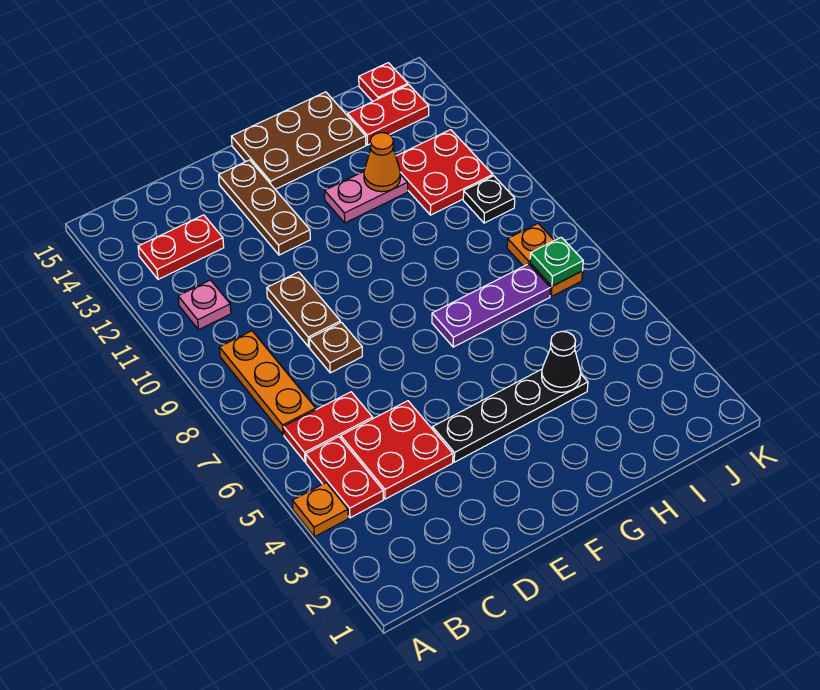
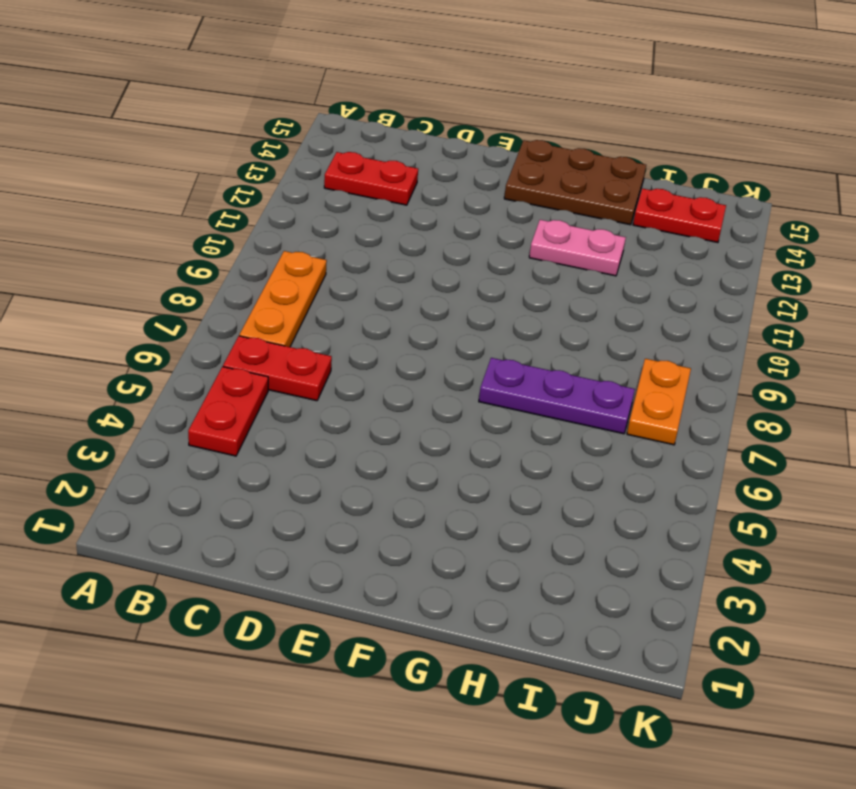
none -> orange 1x1 plate [293,483,348,537]
none -> pink 1x1 plate [178,280,231,330]
none -> red 2x2 plate [341,401,453,499]

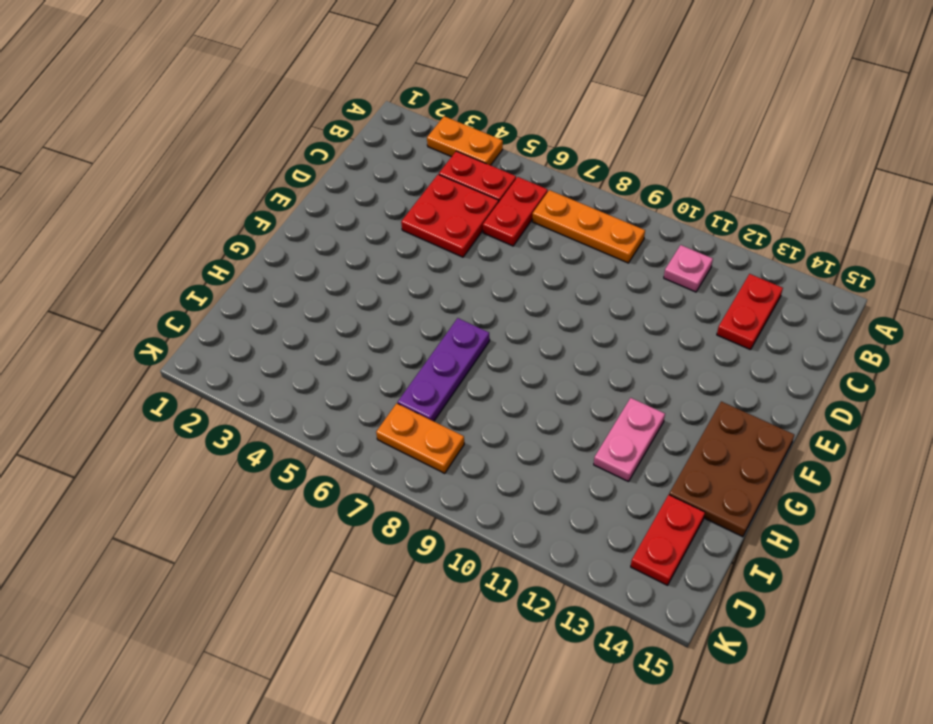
orange 1x2 plate [427,116,503,165] -> orange 1x1 plate [293,483,348,537]
none -> brown 1x1 plate [309,322,362,373]
none -> brown 1x2 plate [267,272,340,347]
none -> black 1x4 plate [432,369,588,462]

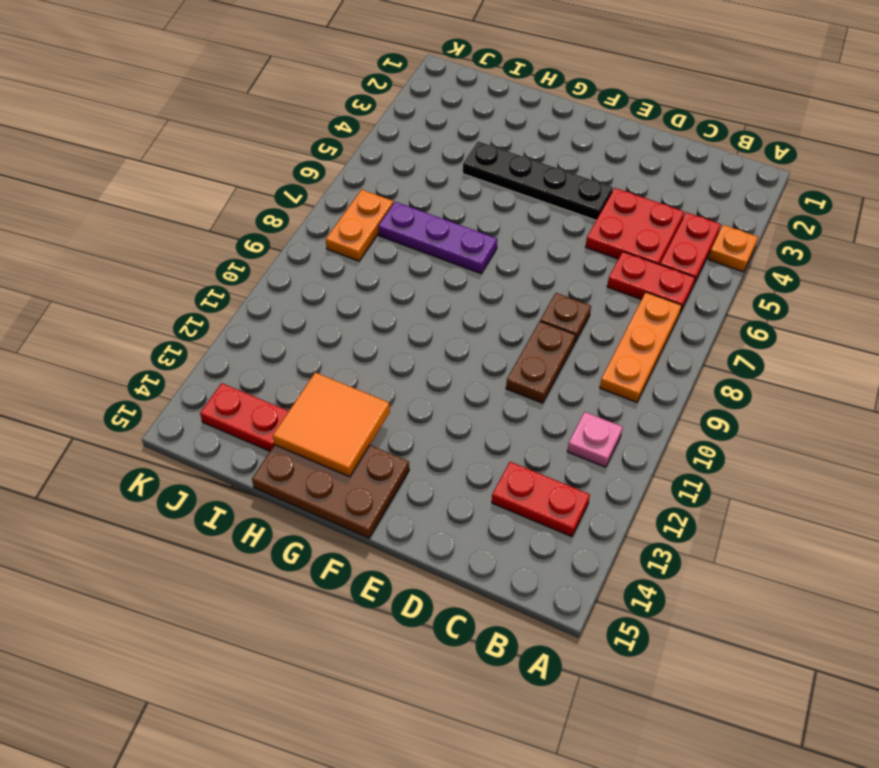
orange 2x2 tile [273,373,390,477] -> none
none -> brown 1x3 plate [219,160,310,255]
none -> pink 1x2 plate [325,172,408,223]
none -> red 2x2 plate [396,130,493,215]

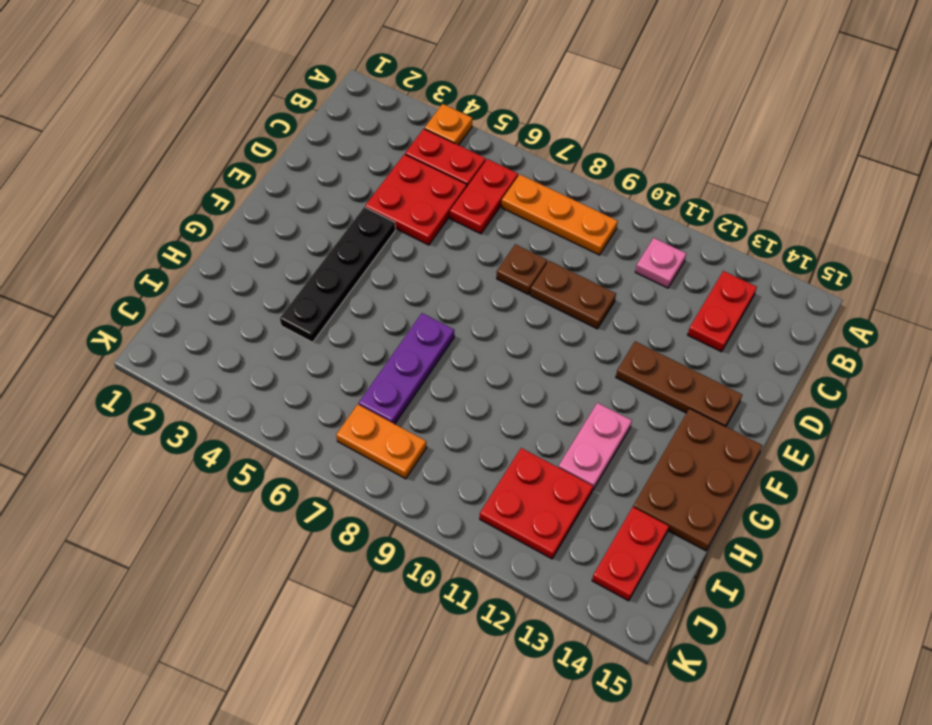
none -> black 1x1 plate [463,176,515,223]
none -> red 1x1 plate [359,63,408,101]
none -> black 1x1 cone [542,331,581,392]

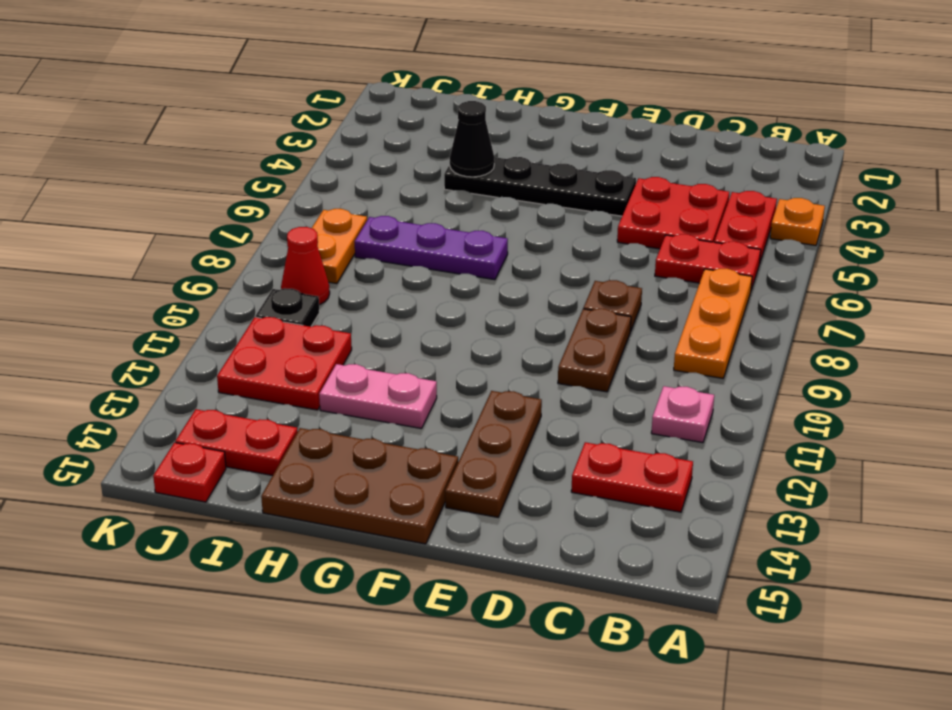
red 1x1 cone [281,227,330,305] -> none
none -> orange 1x1 cone [364,133,400,192]
none -> green 1x1 plate [530,237,583,286]

